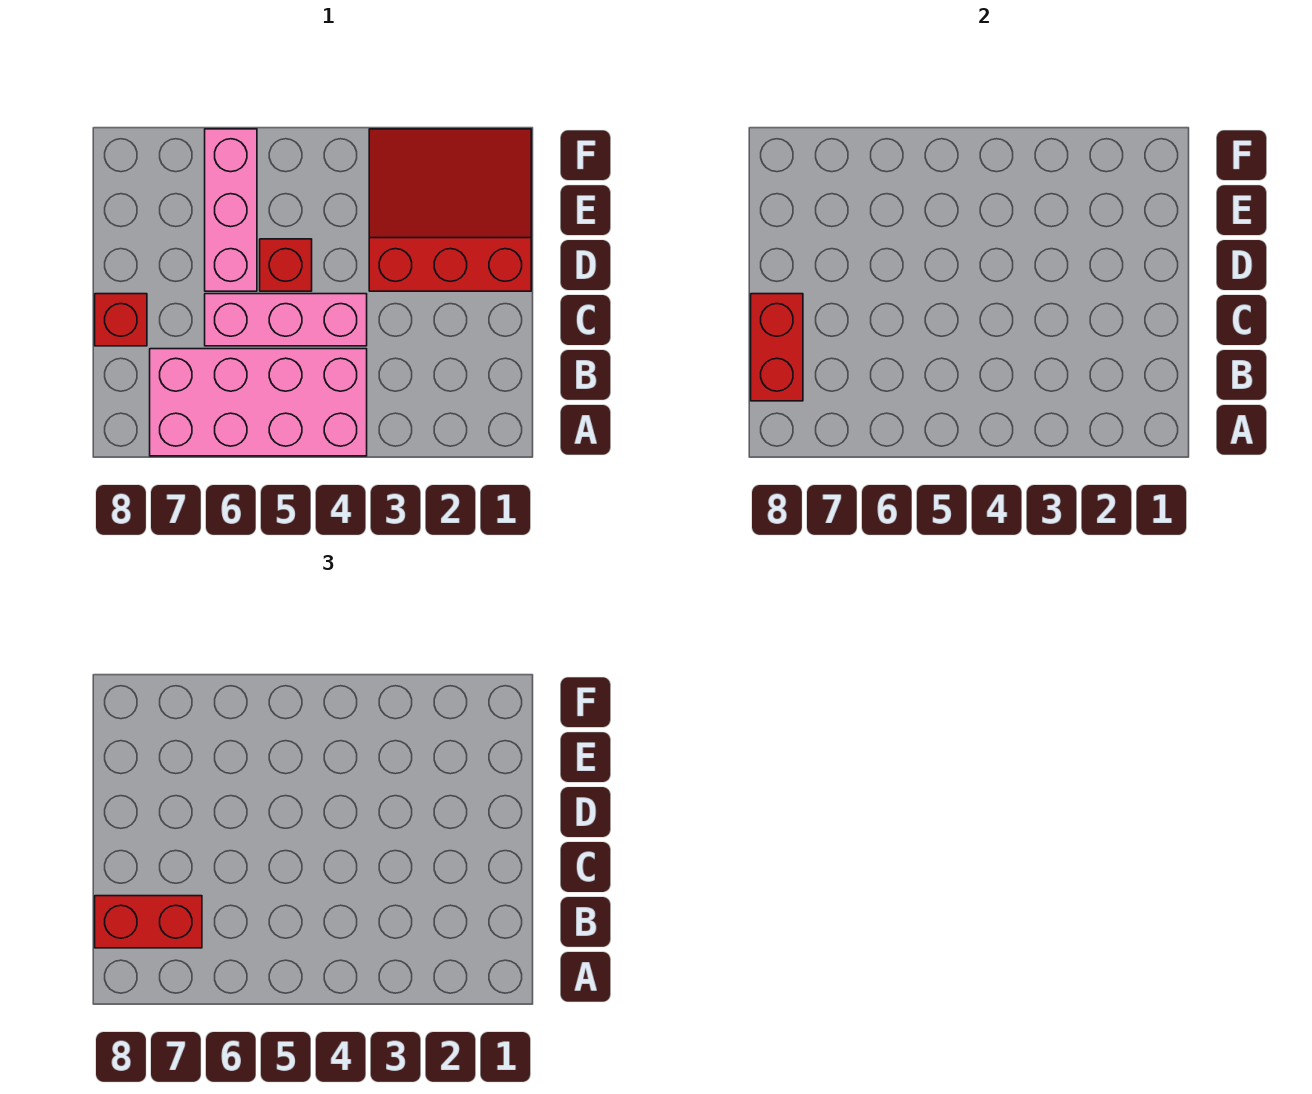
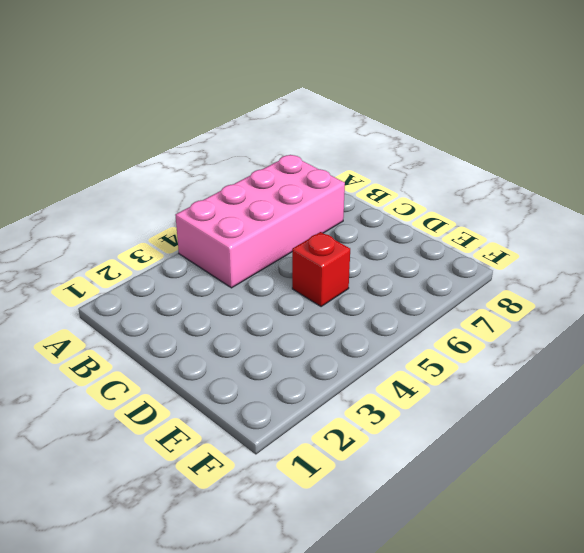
none -> pink 1x3 brick [205,294,367,346]
none -> red 1x1 brick [95,294,147,346]

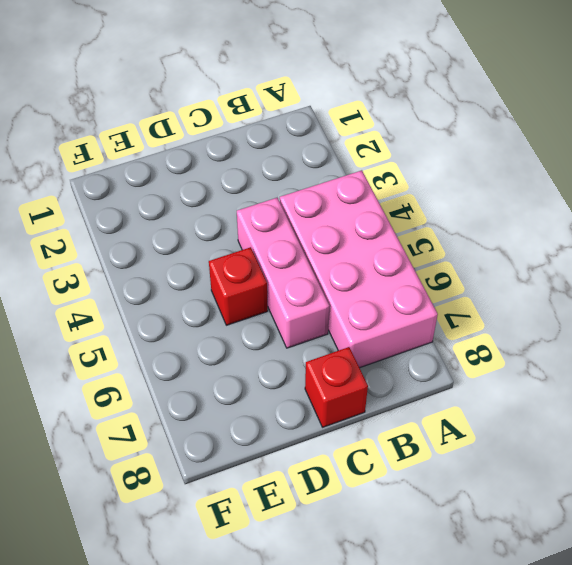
none -> red 3x3 slope [369,129,531,291]
none -> pink 1x3 brick [205,129,257,291]

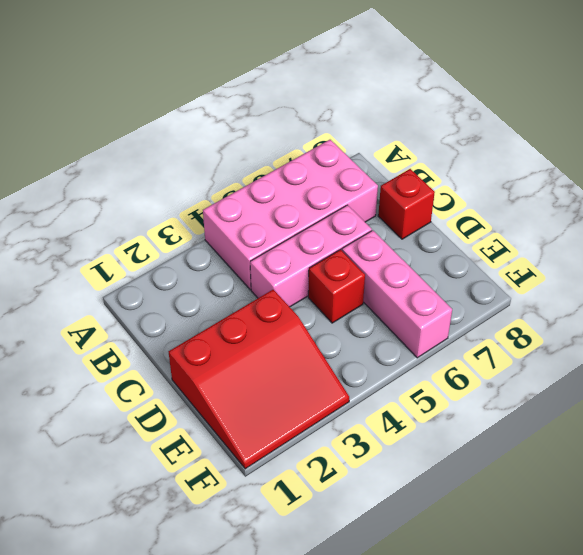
none -> red 1x2 brick [751,294,803,401]
none -> red 1x2 brick [95,896,202,948]

